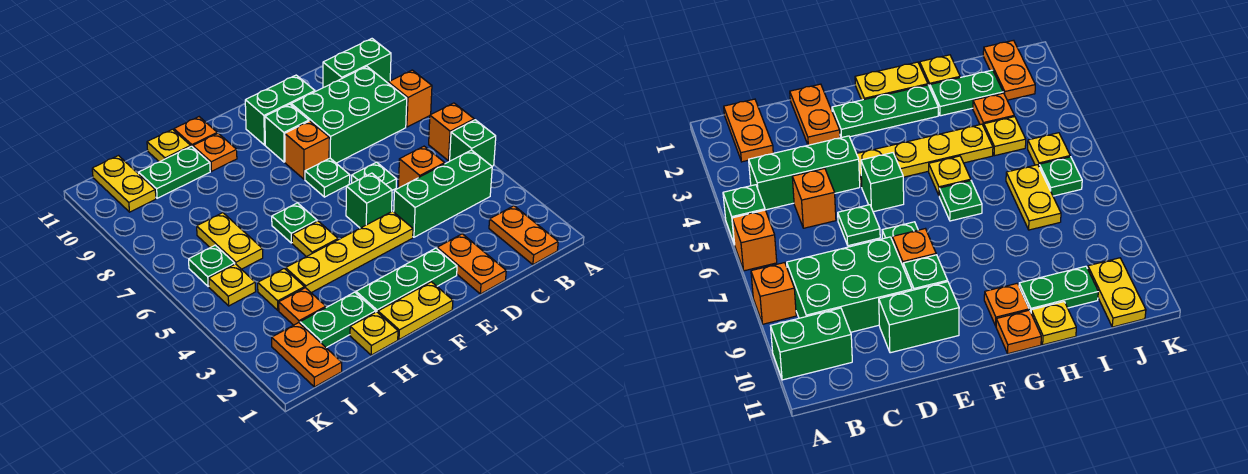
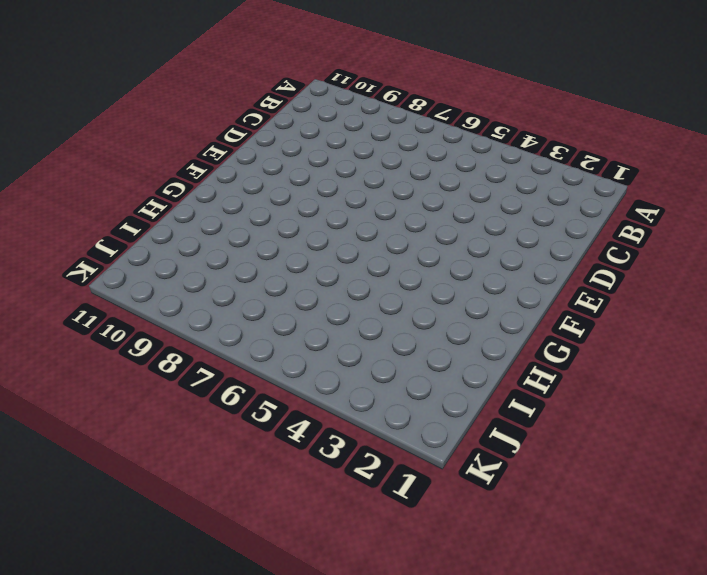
none -> green 1x1 brick [450,120,496,166]
none -> orange 1x1 brick [429,103,474,161]
none -> orange 1x1 brick [388,70,432,127]
none -> green 1x2 brick [323,39,391,88]

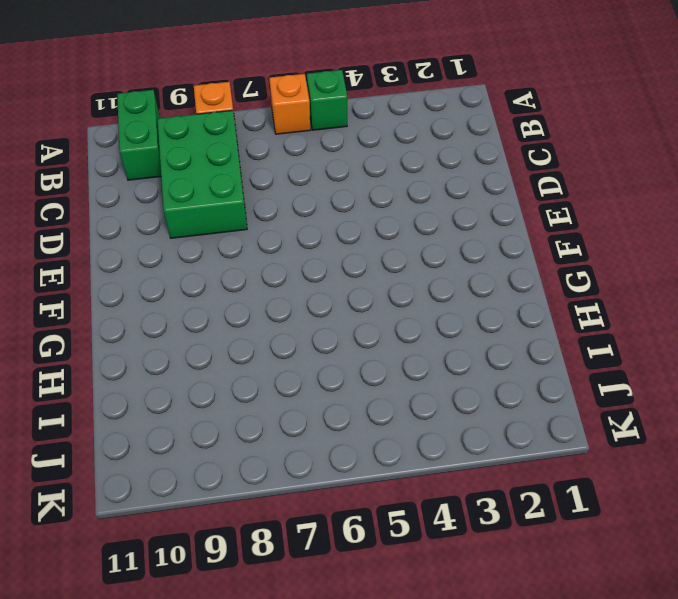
none -> orange 1x2 plate [489,206,558,265]
none -> green 1x3 brick [394,150,492,237]
none -> orange 1x1 brick [398,146,445,188]
none -> orange 1x2 plate [437,234,506,294]

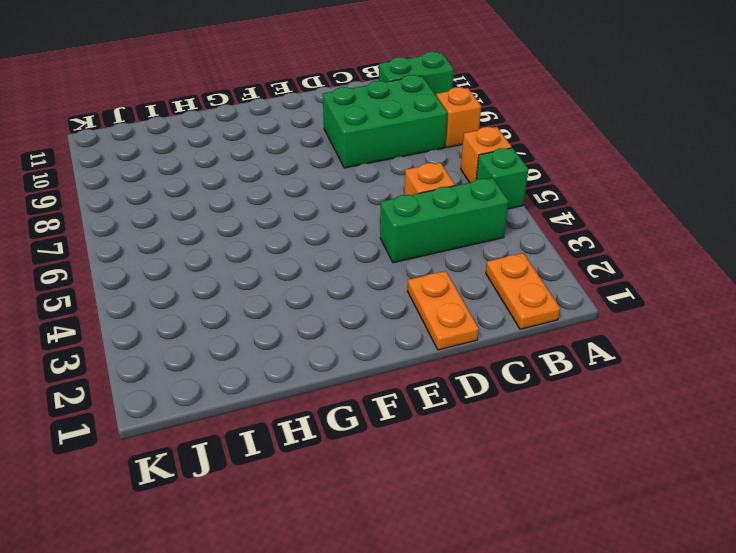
none -> green 1x1 plate [352,162,396,190]
none -> green 1x2 brick [245,75,315,145]
none -> green 1x3 plate [356,248,457,312]
none -> yellow 1x4 plate [286,211,413,293]

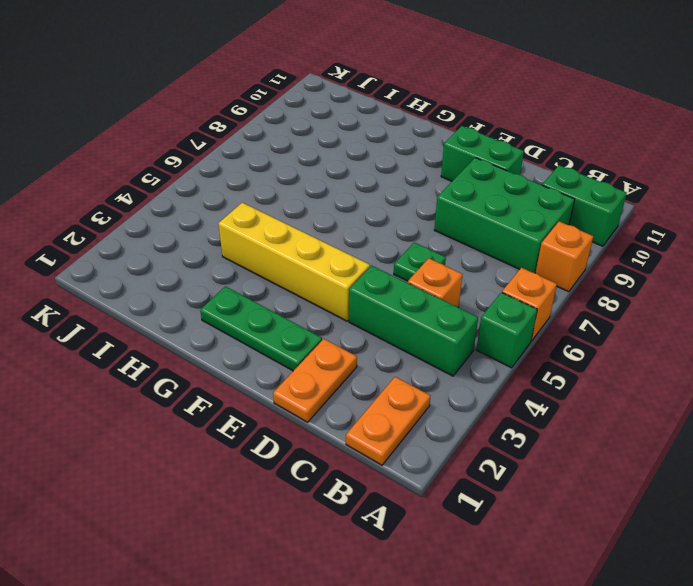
yellow 1x4 brick [218,203,370,321] -> yellow 1x4 plate [286,211,413,293]
none -> green 1x1 brick [346,173,392,228]
none -> green 1x1 plate [305,158,350,197]
none -> orange 1x1 brick [285,121,329,179]
none -> green 1x1 brick [265,104,309,162]

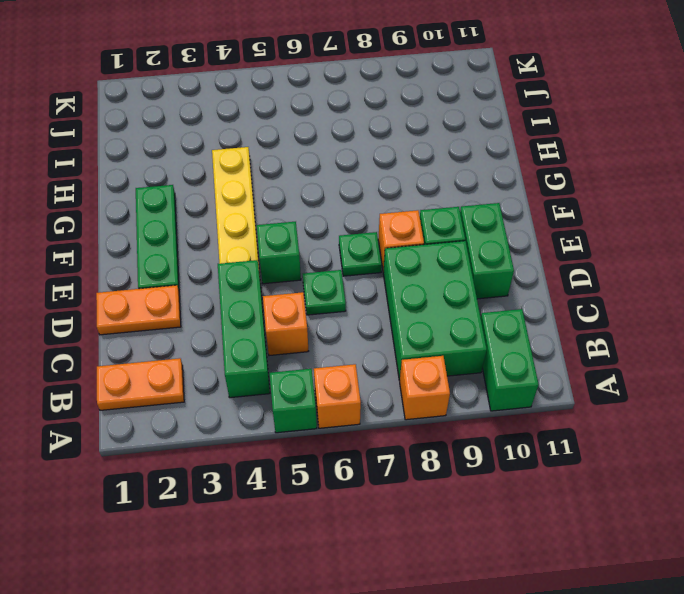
none -> yellow 1x2 plate [378,282,453,340]
none -> yellow 1x1 plate [292,221,338,257]
none -> green 1x1 plate [272,203,317,243]
none -> orange 1x1 plate [193,133,237,171]

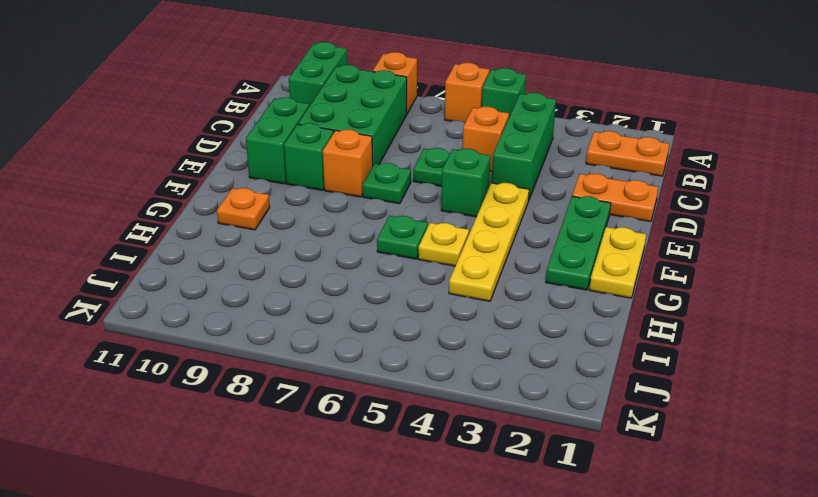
none -> orange 1x1 plate [174,117,217,147]
none -> yellow 1x1 plate [350,312,398,355]
none -> green 1x2 plate [300,292,376,348]
none -> green 1x2 plate [139,146,210,198]

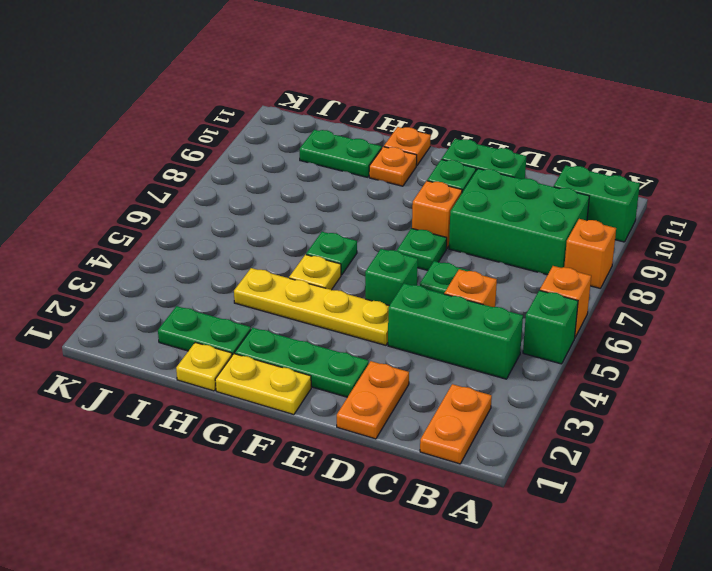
none -> yellow 1x1 plate [147,129,191,162]
none -> orange 1x1 plate [279,288,326,325]
none -> yellow 1x1 plate [258,269,304,310]
none -> yellow 1x2 plate [197,213,263,269]

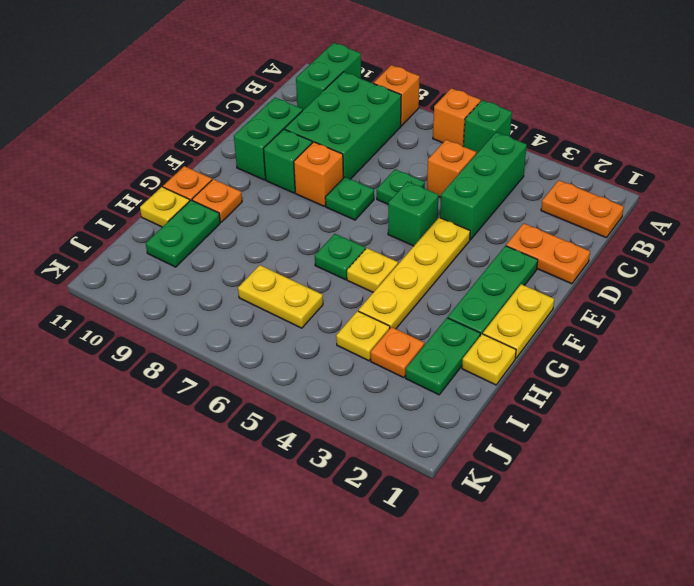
none -> orange 1x2 plate [272,323,342,387]
none -> yellow 1x1 plate [209,264,256,306]
none -> green 1x1 plate [189,245,235,286]
none -> yellow 1x2 plate [92,156,156,212]

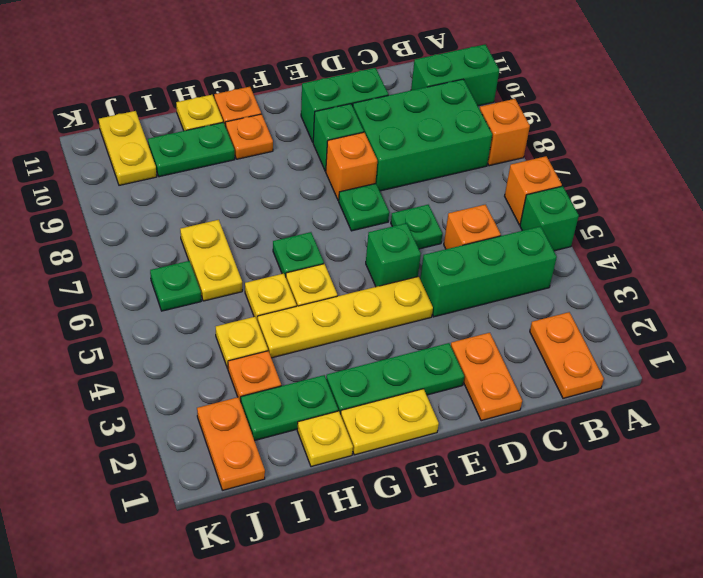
yellow 1x1 plate [245,274,296,321] -> yellow 1x1 plate moved to [209,264,256,306]

